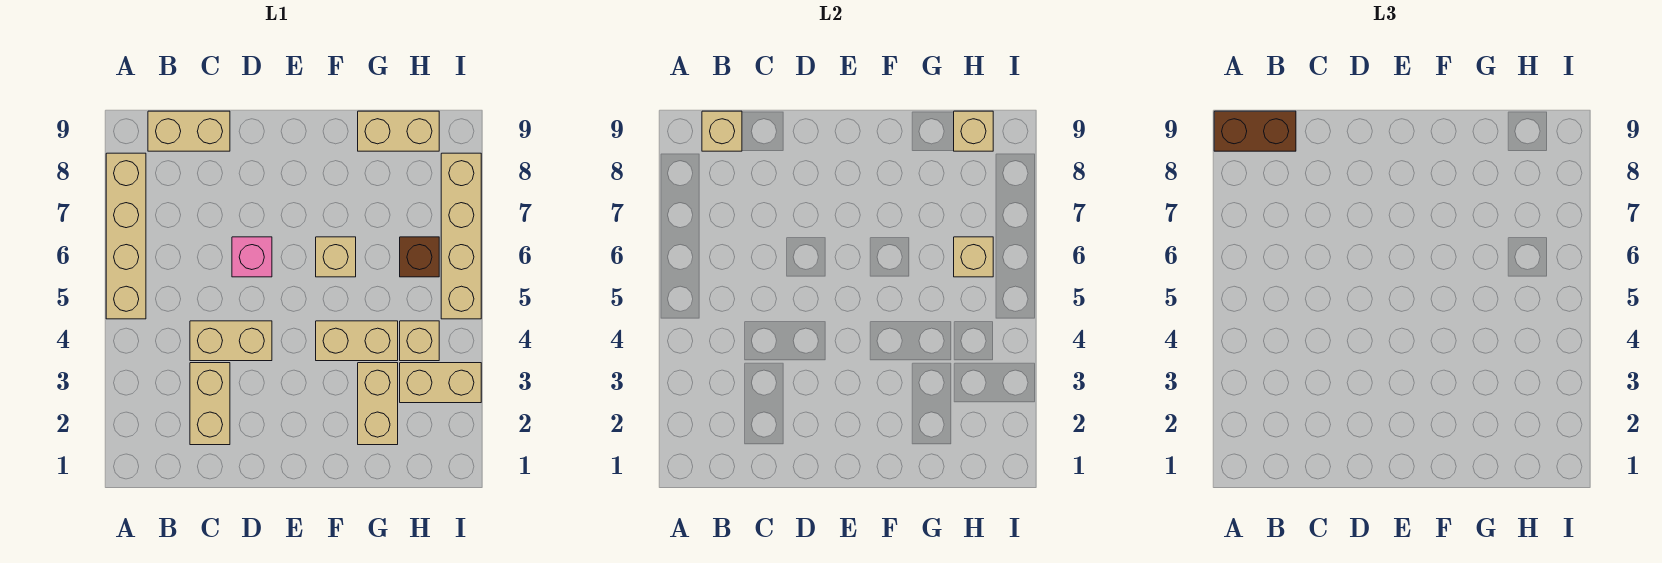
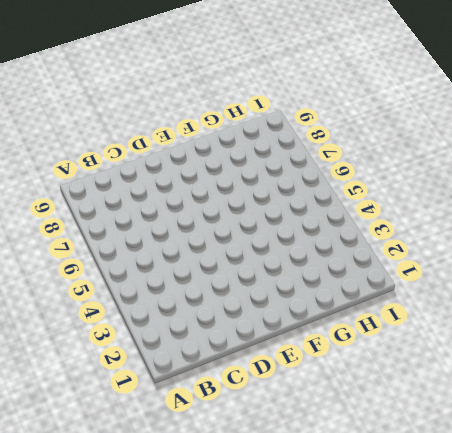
none -> tan 1x4 brick [106,153,146,319]
none -> tan 1x2 brick [148,111,230,151]
none -> tan 1x2 brick [190,363,230,445]

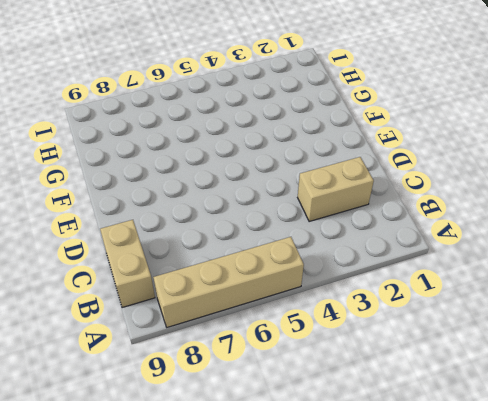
none -> tan 1x2 brick [190,321,272,361]
none -> pink 1x1 brick [232,237,272,277]
none -> tan 1x2 brick [316,321,398,361]

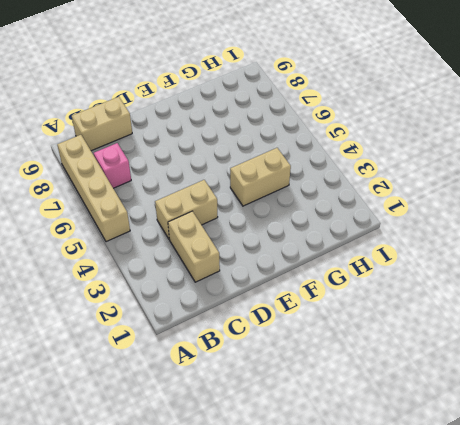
pink 1x1 brick [94,143,131,188] -> pink 1x1 brick moved to [232,237,272,277]
none -> tan 1x1 brick [316,237,356,277]
none -> tan 1x2 brick [358,363,398,445]
none -> tan 1x2 brick [358,111,439,151]

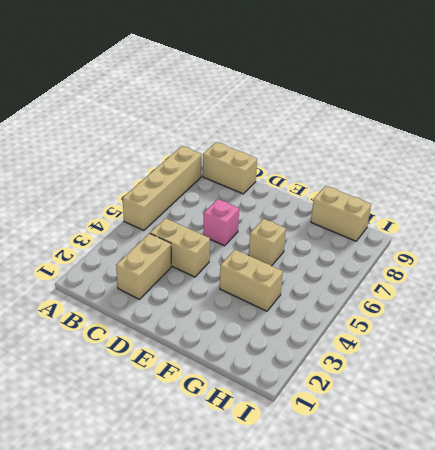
none -> tan 1x2 brick [358,363,398,445]
none -> tan 1x2 brick [400,363,481,403]
none -> tan 1x1 brick [400,321,439,361]

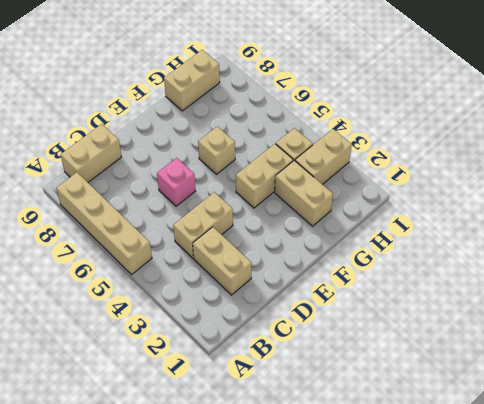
none -> brown 1x1 brick [400,237,439,277]
none -> tan 1x4 brick [441,153,481,319]
none -> tan 1x1 brick [702,111,742,151]

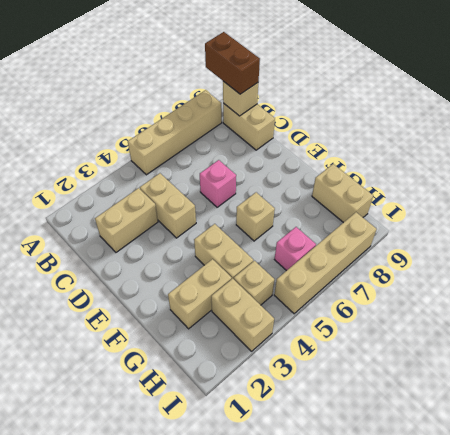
pink 1x1 brick [275,227,316,271] -> brown 1x1 brick [400,237,439,277]
none -> tan 1x1 brick [954,237,993,277]
none -> tan 1x1 brick [954,111,993,151]

